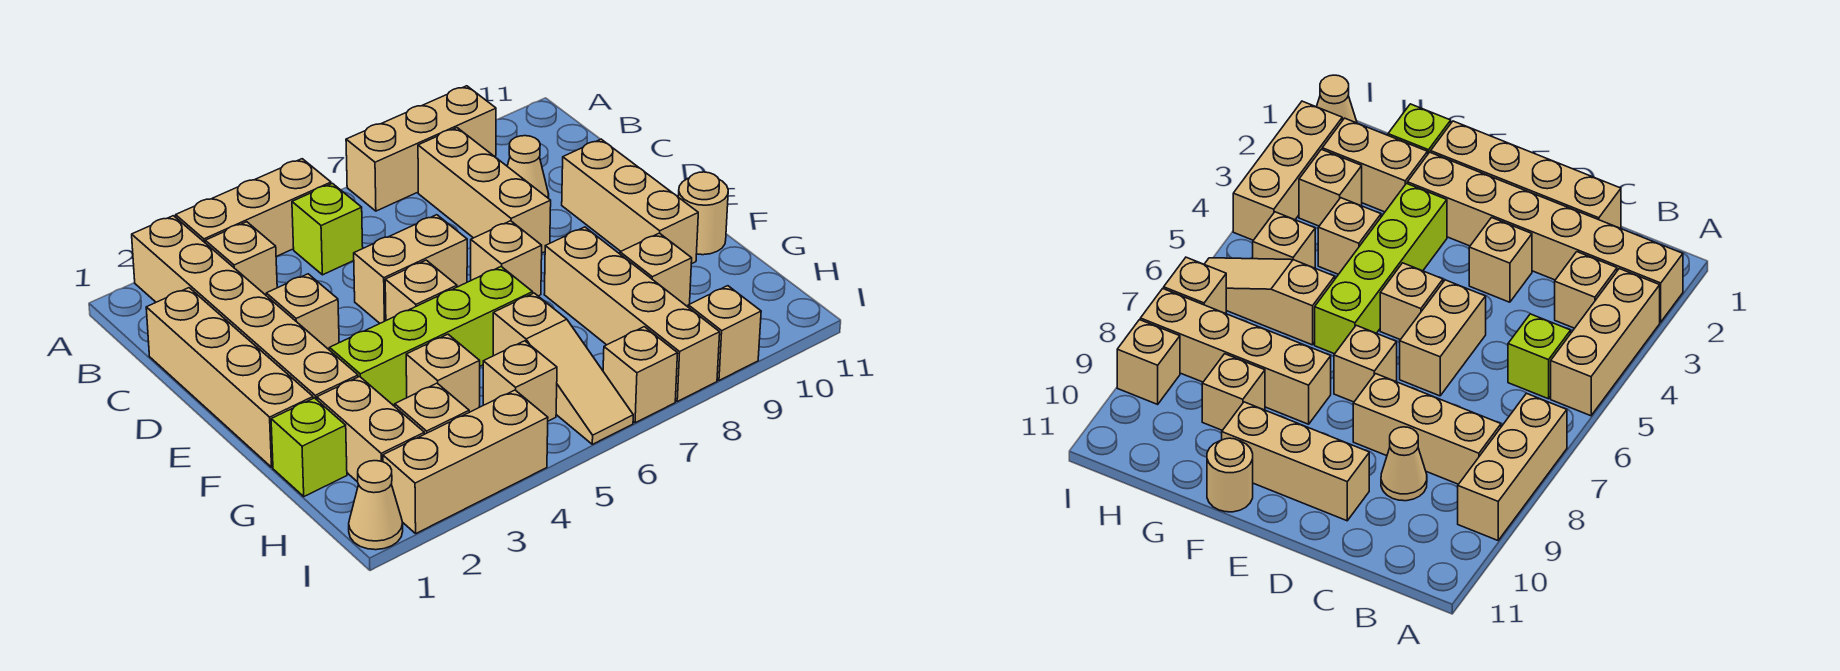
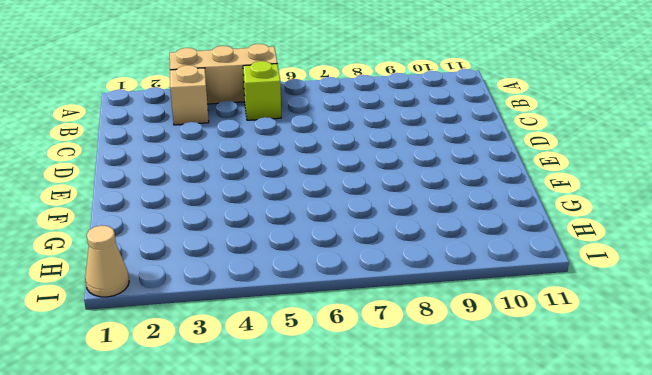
none -> tan 1x6 brick [132,216,358,400]
none -> tan 1x3 brick [346,86,496,211]
none -> tan 1x3 brick [418,128,551,253]

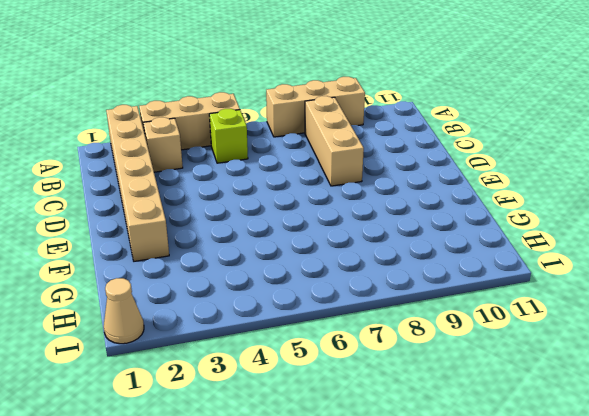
none -> tan 1x4 brick [146,288,313,467]
none -> tan 1x1 cone [507,136,549,198]
none -> tan 1x1 brick [266,274,339,349]

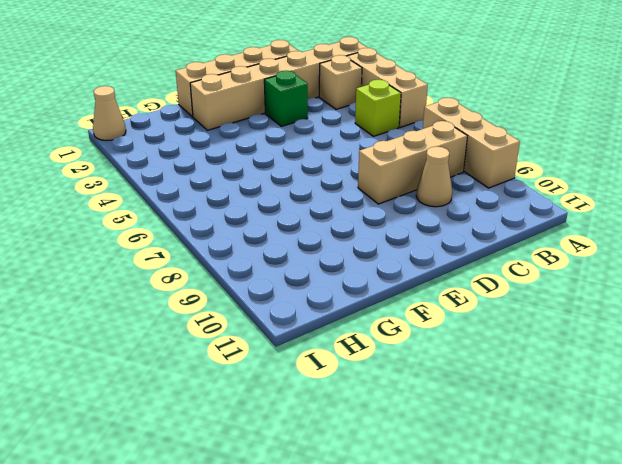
green 1x1 brick [264,71,308,126] -> tan 1x1 brick [266,274,339,349]
none -> tan 1x2 brick [354,215,467,323]
none -> tan 1x3 brick [562,139,698,264]
none -> tan 1x1 brick [385,260,457,320]

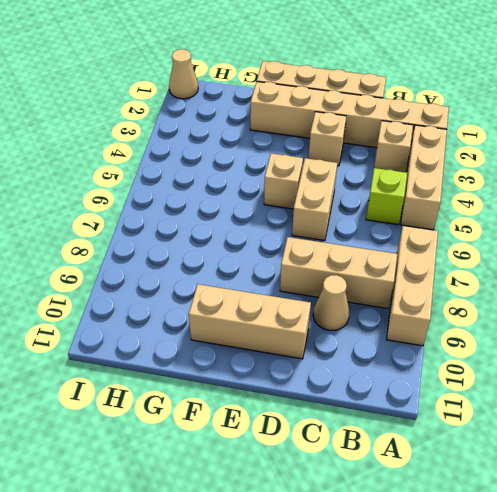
none -> tan 1x1 brick [471,221,542,296]
none -> lime 1x4 brick [329,267,533,406]
none -> tan 1x4 brick [544,227,720,401]

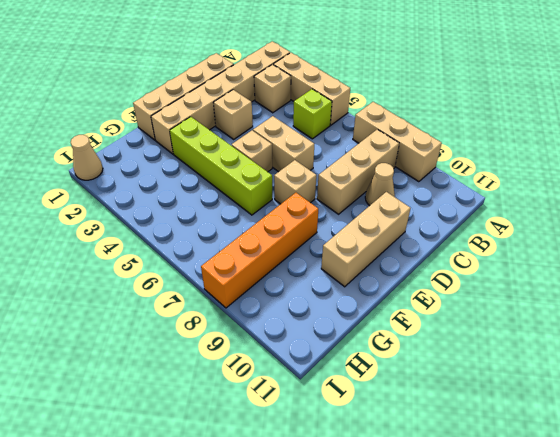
orange 1x4 brick [201,193,318,308] -> tan 1x4 brick [544,227,720,401]
none -> tan 1x1 round brick [678,172,728,255]
none -> lime 1x1 brick [271,398,347,496]
none -> tan 1x2 brick [317,376,424,482]

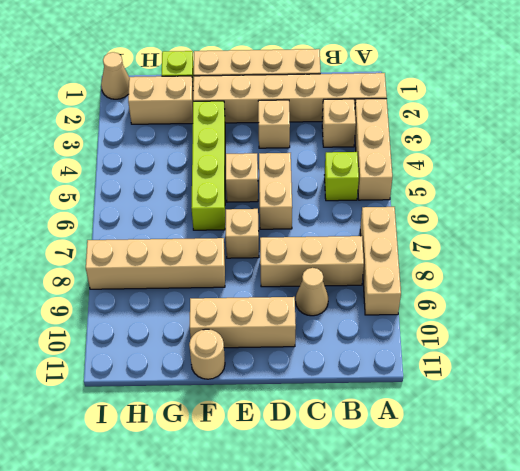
none -> tan 1x1 brick [406,334,480,412]
none -> tan 1x3 slope [493,293,633,444]
none -> tan 1x1 brick [620,233,692,307]

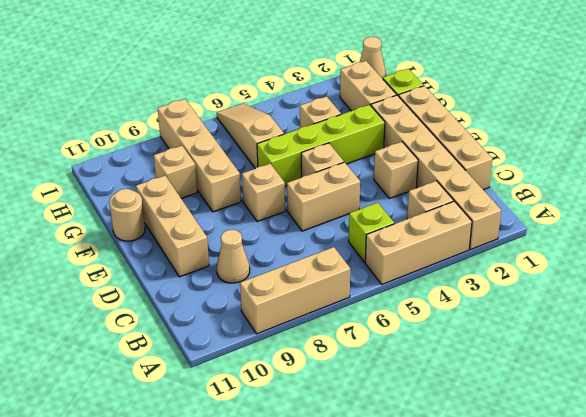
none -> tan 1x3 brick [418,128,551,253]
none -> tan 1x1 brick [395,383,469,434]
none -> tan 1x1 brick [483,341,557,421]

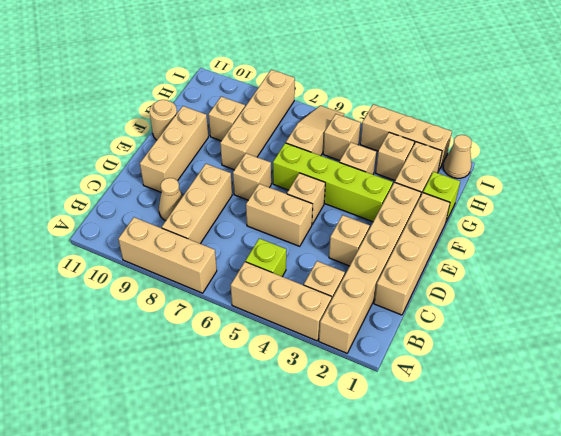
none -> tan 1x1 brick [603,327,678,423]
none -> tan 1x1 brick [688,286,761,380]

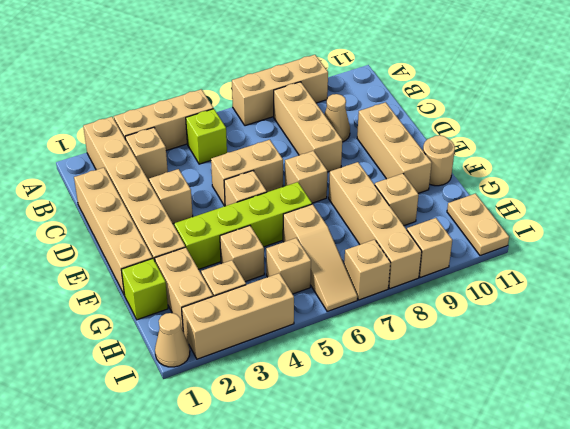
tan 1x2 plate [447,194,509,256] -> none

